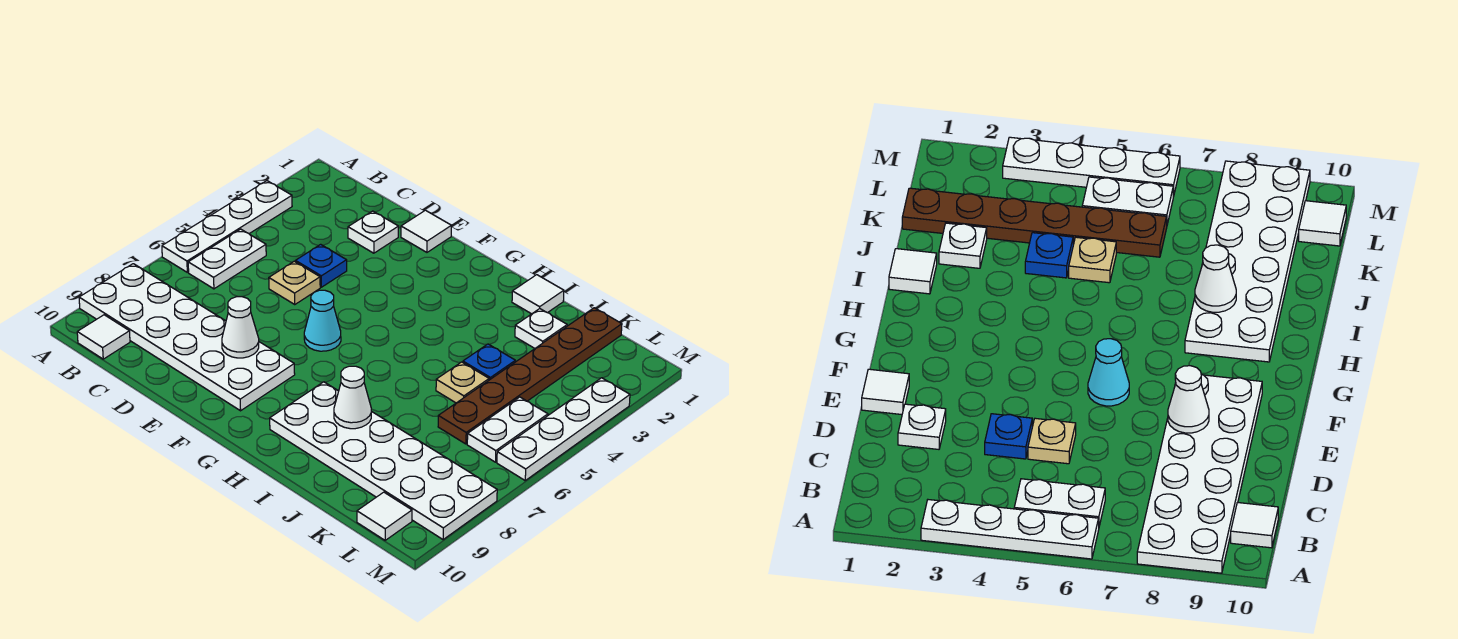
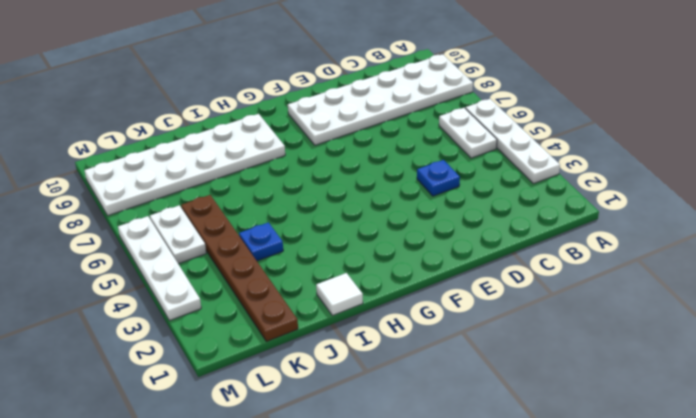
none -> white 1x1 tile [77,315,130,359]
none -> white 1x1 plate [348,211,399,253]
none -> tan 1x1 plate [269,261,320,305]

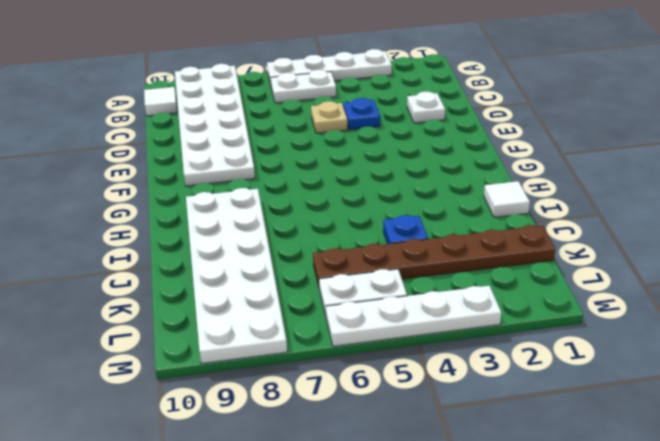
none -> white 1x1 tile [401,210,451,252]
none -> cyan 1x1 cone [304,290,341,351]
none -> white 1x1 plate [515,309,567,348]

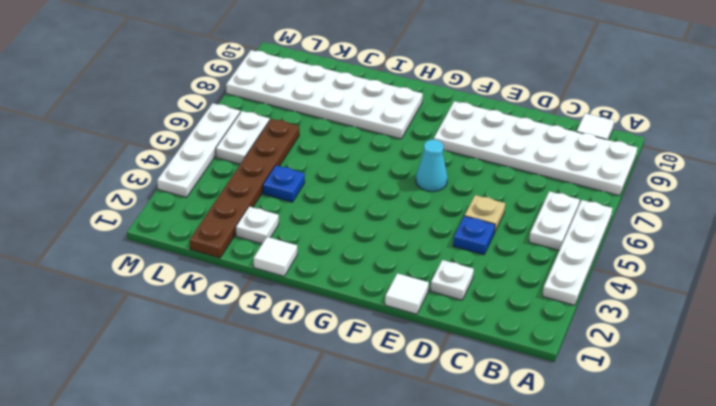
none -> tan 1x1 plate [436,362,489,403]
none -> white 1x1 tile [357,492,412,540]
none -> white 1x1 cone [222,297,259,358]

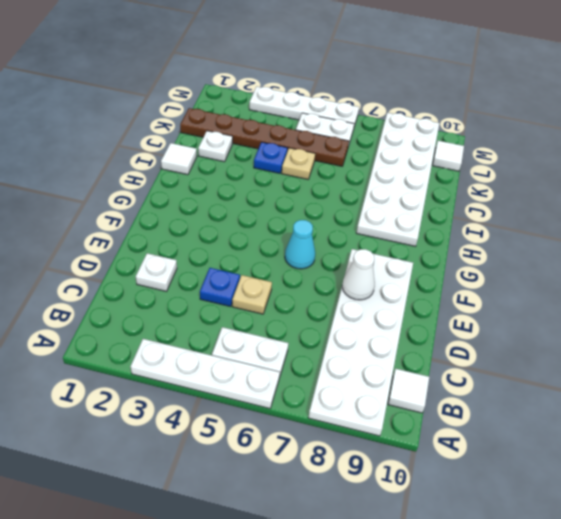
none -> white 1x1 tile [401,210,451,252]
none -> white 1x1 cone [334,366,371,429]

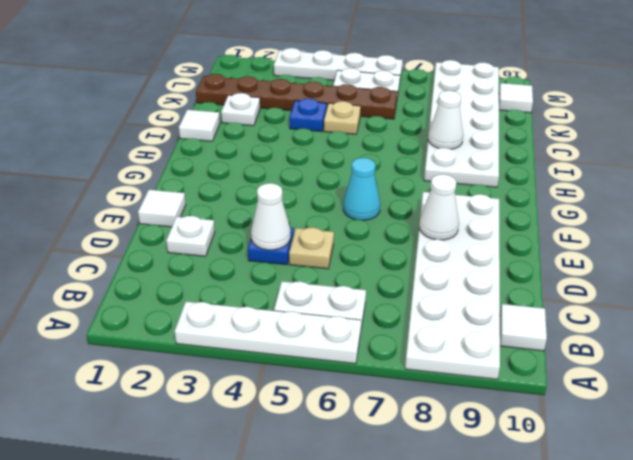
white 1x1 cone [251,183,290,250] -> none

